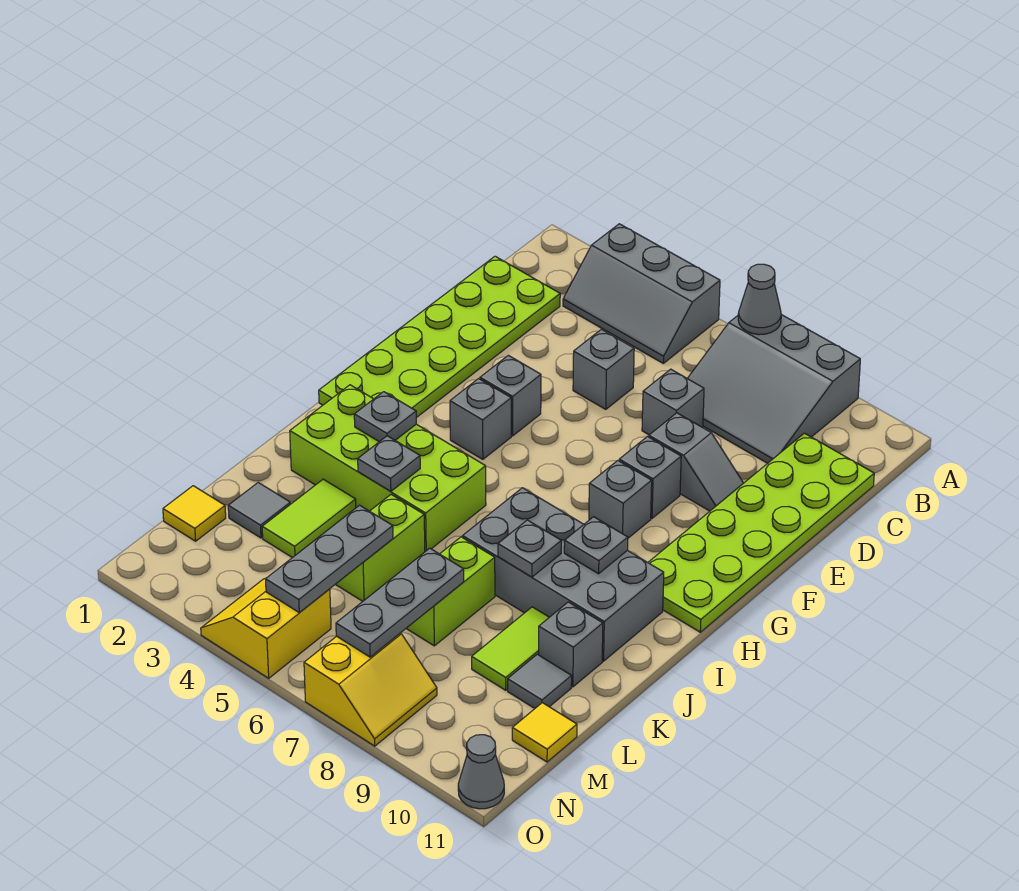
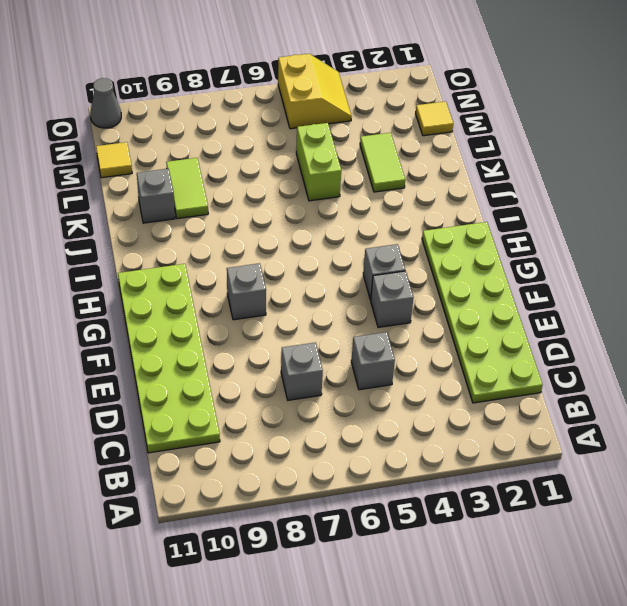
none -> grey 2x3 slope [563,224,720,363]
none -> grey 3x3 slope [687,315,860,463]
none -> grey 1x2 slope [649,413,743,511]
none -> grey 1x1 brick [619,437,681,518]

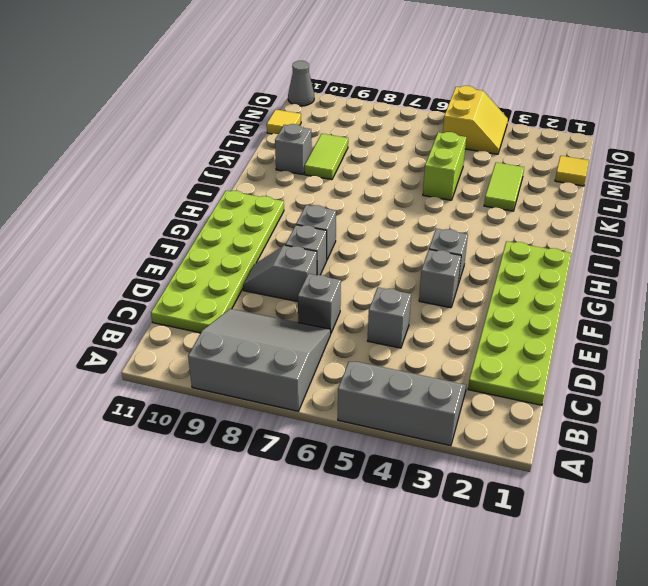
none -> lime 2x4 brick [290,385,486,552]
none -> grey 2x4 brick [463,488,664,661]
none -> lime 1x2 brick [406,537,495,646]
none -> grey 1x1 tile [228,483,290,538]

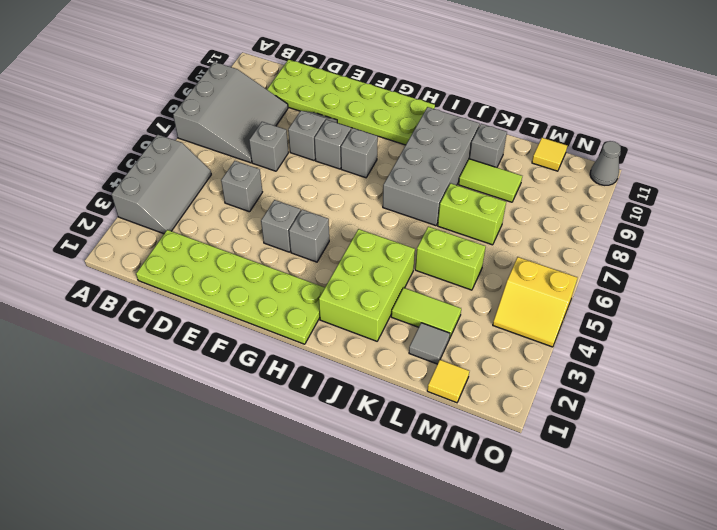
lime 2x3 brick [319,229,415,341] -> lime 2x4 brick [290,385,486,552]
none -> grey 1x1 tile [508,654,572,708]
none -> yellow 2x2 slope [304,633,437,746]
none -> grey 1x1 cone [738,264,781,335]
none -> grey 1x1 plate [354,392,416,442]

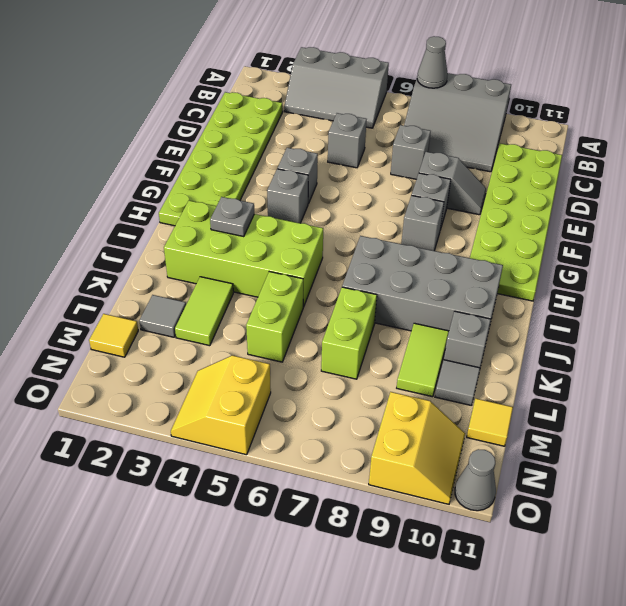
yellow 2x2 slope [369,392,465,504] -> yellow 2x2 slope moved to [304,633,437,746]
none -> grey 1x1 plate [564,517,628,574]
none -> grey 1x1 plate [358,436,420,492]
none -> grey 1x1 plate [498,520,561,577]
none -> grey 1x3 plate [265,505,393,612]

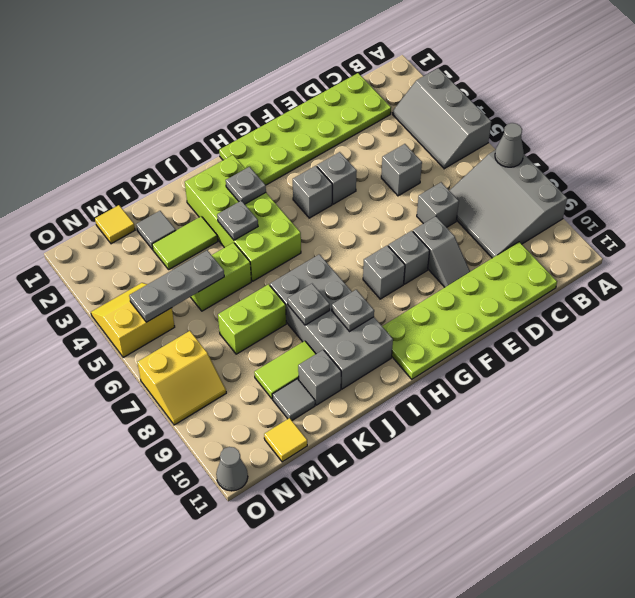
none -> grey 1x3 plate [336,548,464,657]

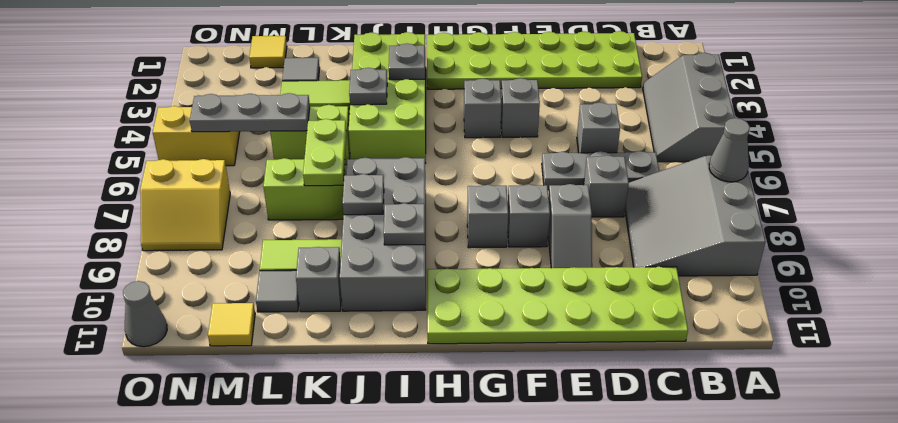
grey 1x3 plate [542,151,659,190] -> grey 1x3 plate moved to [336,548,464,657]
lime 1x2 plate [303,119,347,186] -> none

